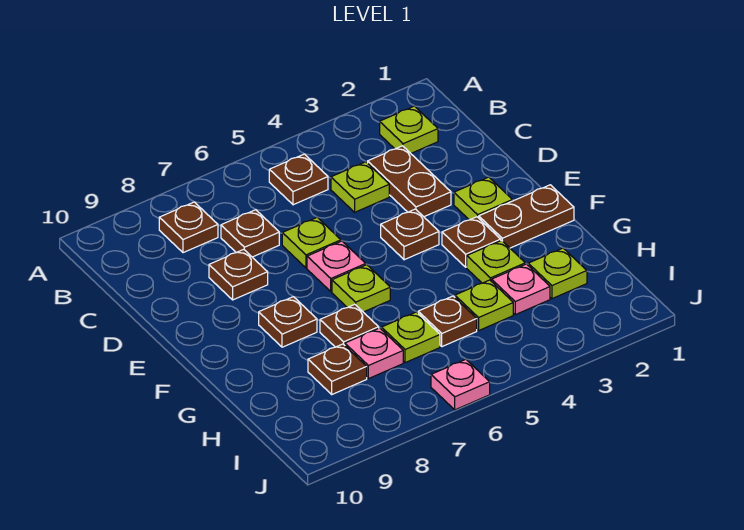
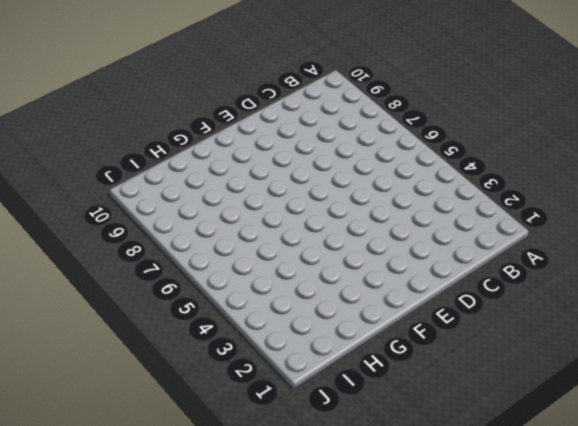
none -> lime 1x1 plate [380,106,438,153]
none -> brown 1x1 plate [269,154,328,205]
none -> brown 1x1 plate [159,202,218,253]

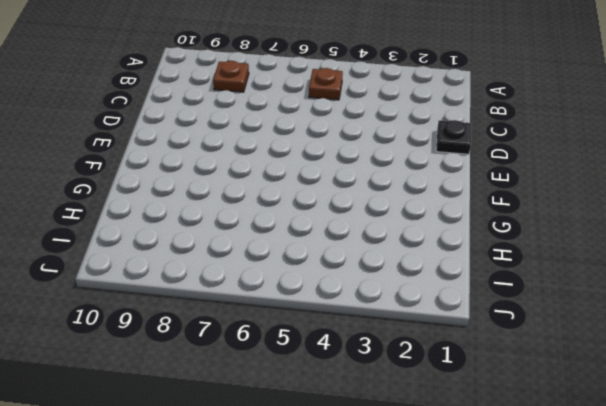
black 1x1 plate [436,120,471,154] -> none
none -> lime 1x1 plate [380,106,438,153]
none -> brown 1x2 plate [368,146,451,217]
none -> lime 1x1 plate [331,162,389,212]

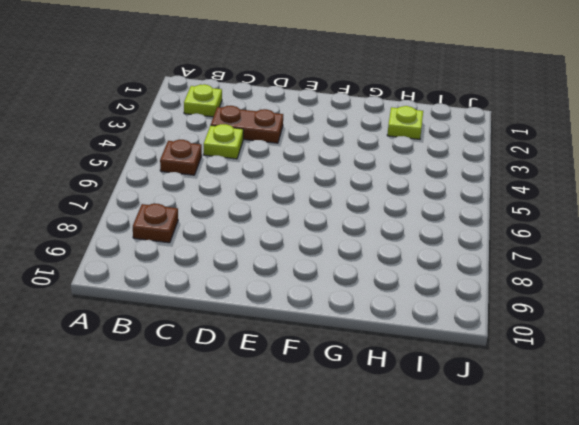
none -> brown 1x1 plate [221,210,279,257]
none -> lime 1x1 plate [282,217,341,268]
none -> brown 1x1 plate [209,249,268,300]

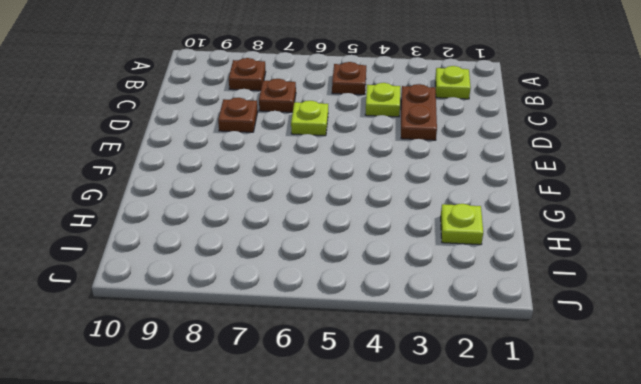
none -> lime 1x1 plate [454,177,512,220]
none -> brown 1x1 plate [381,209,439,260]
none -> pink 1x1 plate [307,241,366,291]

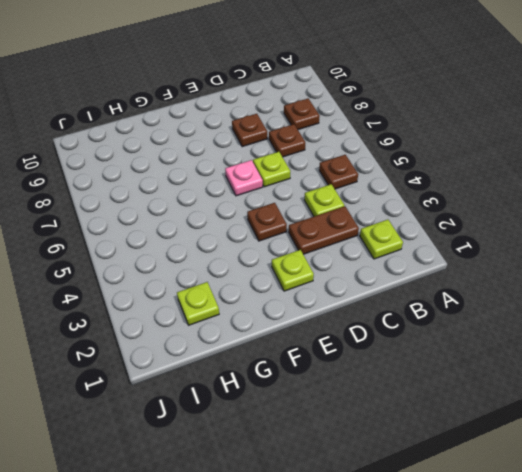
none -> brown 1x2 plate [479,185,574,248]
none -> brown 1x1 plate [442,217,501,267]
none -> lime 1x1 plate [332,265,390,312]

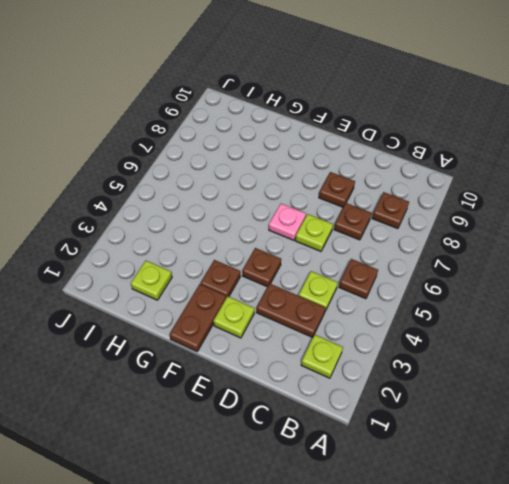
none -> lime 1x1 plate [332,265,390,312]
none -> brown 1x1 plate [259,297,317,347]
none -> lime 1x1 plate [467,240,525,283]

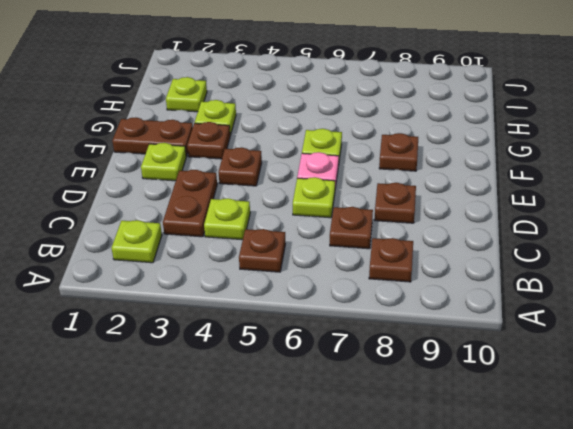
none -> brown 1x1 plate [320,304,379,347]
none -> pink 1x1 plate [492,264,550,315]
none -> lime 1x1 plate [455,280,513,330]

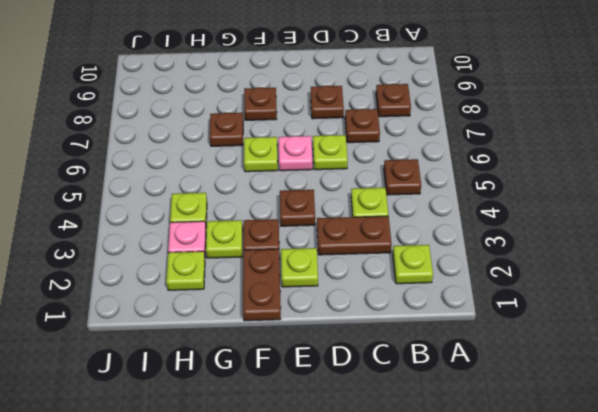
none -> brown 1x1 plate [418,296,477,347]
none -> lime 1x1 plate [382,312,440,363]
none -> pink 1x1 plate [345,328,403,379]

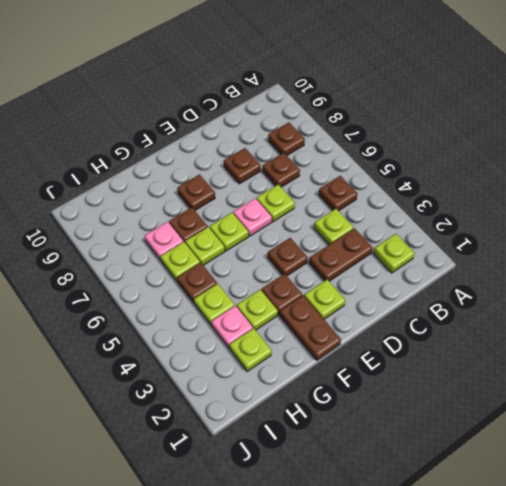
lime 1x1 plate [185,227,225,265] -> none
none -> brown 1x1 plate [308,344,367,394]
none -> pink 1x1 plate [431,359,490,410]

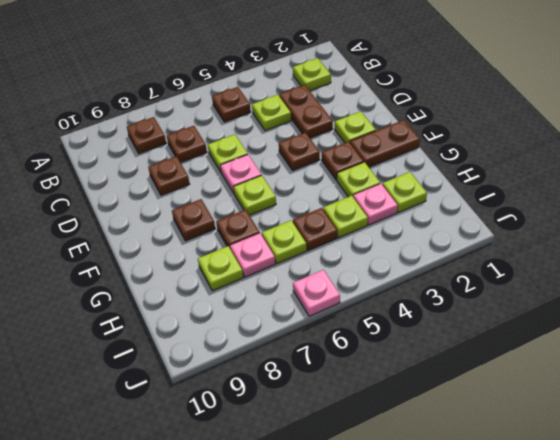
lime 1x1 plate [198,246,243,291] -> brown 1x1 plate [308,344,367,394]

